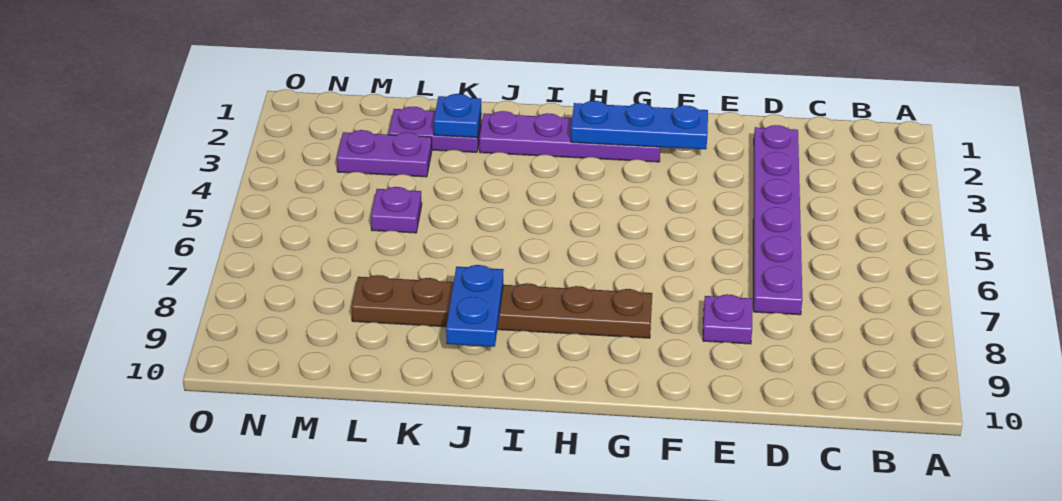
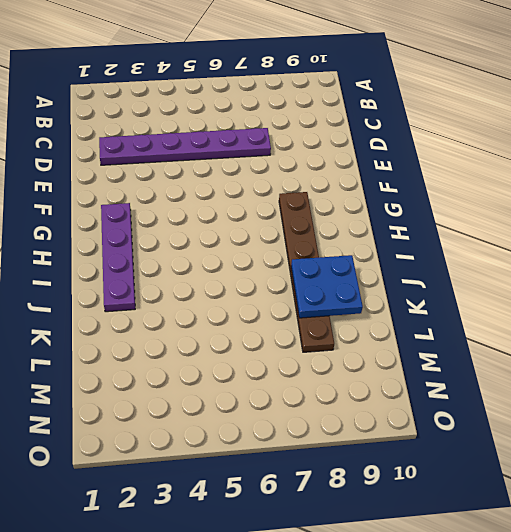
blue 2x2 plate [291,255,363,318] -> blue 1x2 plate [446,265,504,347]
none -> purple 1x1 plate [703,294,752,344]
none -> purple 1x2 plate [388,107,481,152]

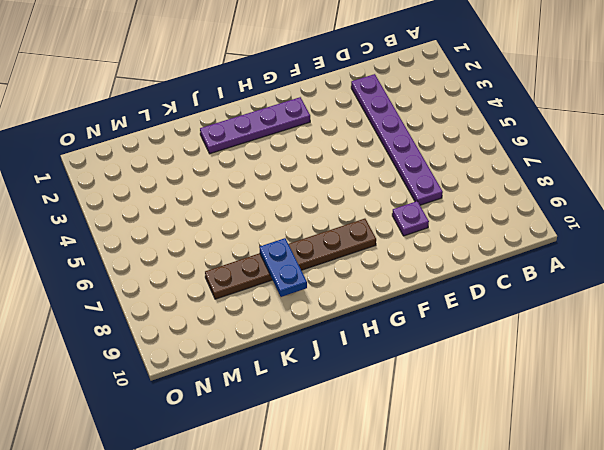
none -> purple 1x2 plate [388,107,481,152]
none -> purple 1x2 plate [337,130,432,177]

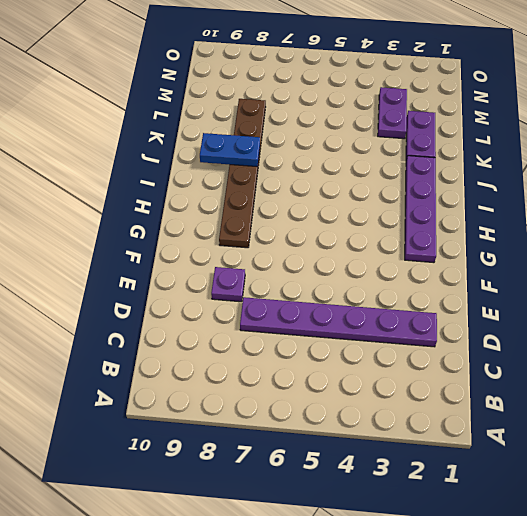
none -> purple 1x1 plate [371,187,422,233]
none -> blue 1x3 plate [571,101,708,149]

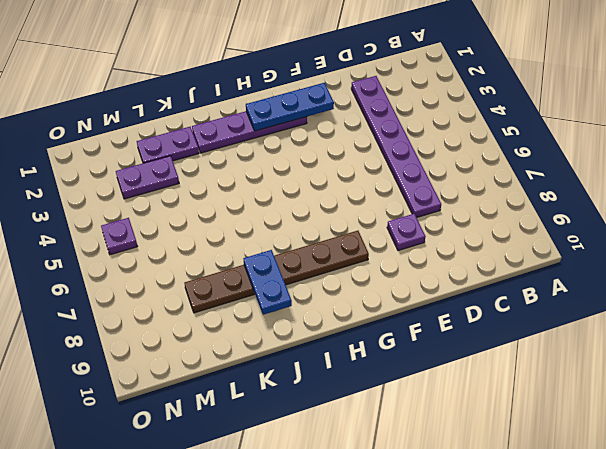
purple 1x1 plate [101,218,138,255] -> purple 1x1 plate moved to [371,187,422,233]
none -> blue 1x1 plate [434,94,481,138]

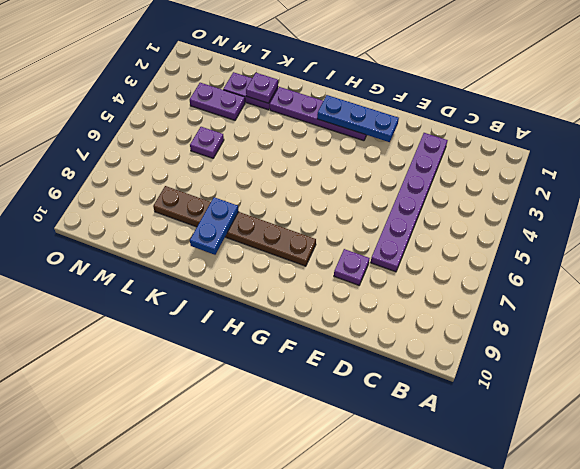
purple 1x1 plate [246,73,278,103] -> blue 1x1 plate [434,94,481,138]

